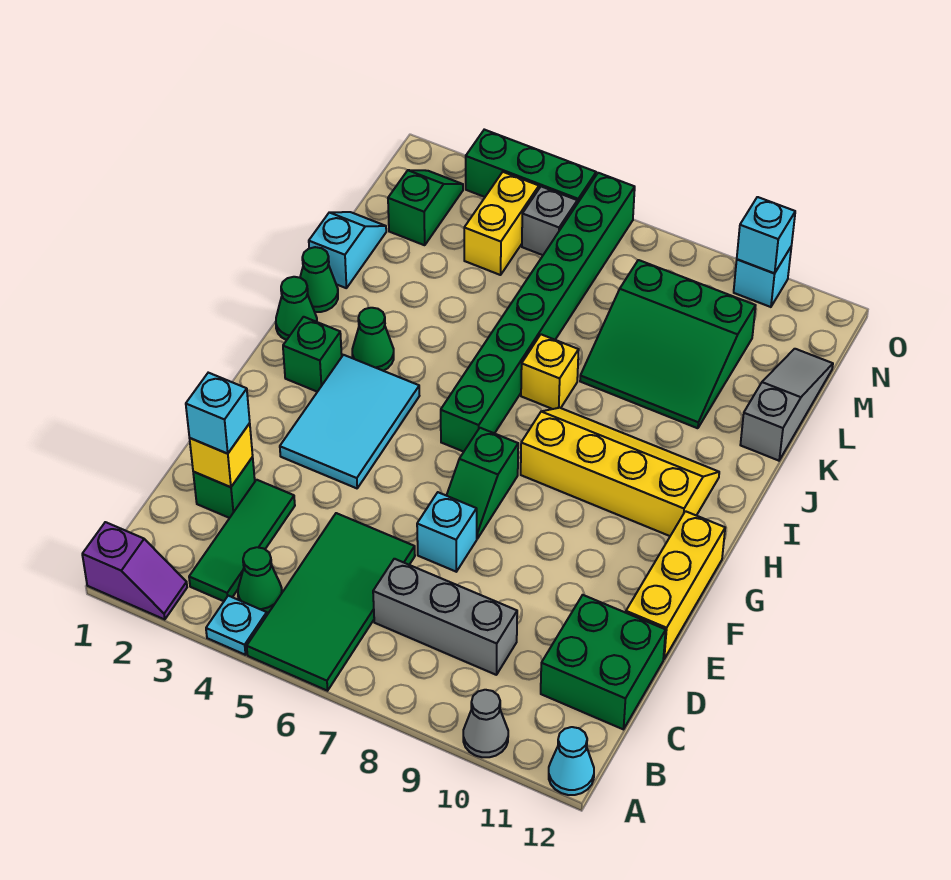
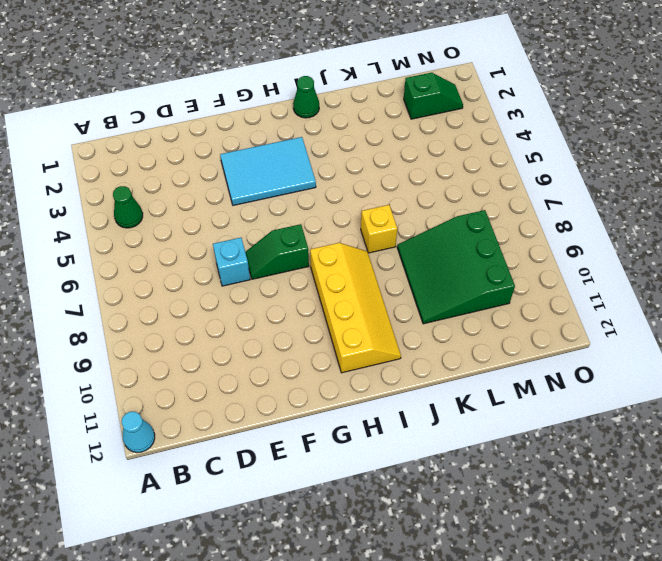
none -> purple 1x2 slope [82,522,187,620]
none -> cyan 1x1 plate [206,596,267,655]
none -> green 2x4 tile [247,513,415,691]
none -> grey 1x1 cone [463,690,508,757]

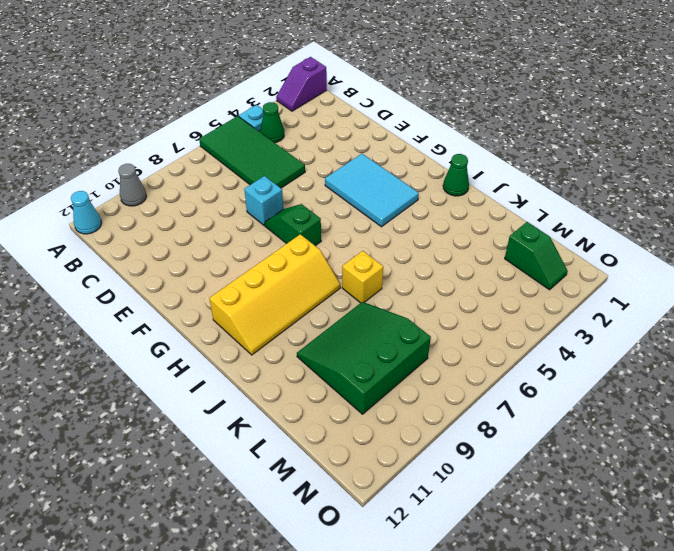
none -> green 1x3 tile [189,480,295,601]
none -> grey 1x3 brick [373,559,517,675]
none -> green 2x2 brick [541,595,666,729]
none -> green 1x1 brick [193,457,255,518]

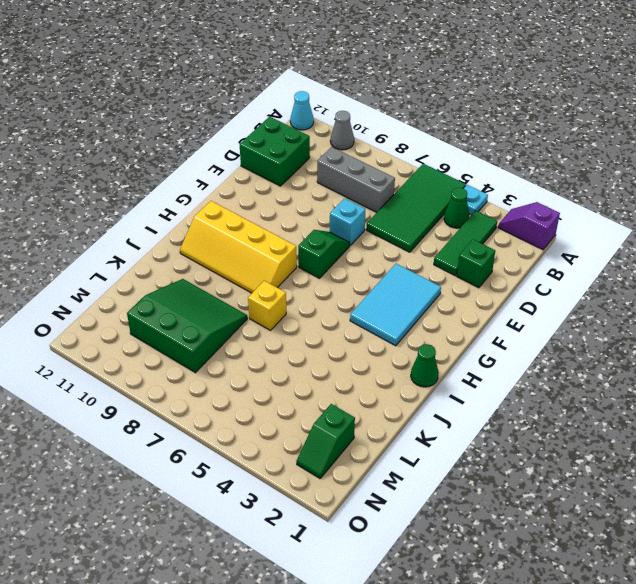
none -> yellow 1x3 brick [626,511,725,659]
none -> green 1x1 brick [283,317,342,392]
none -> green 1x8 brick [441,173,635,452]
none -> green 1x1 cone [352,308,394,371]

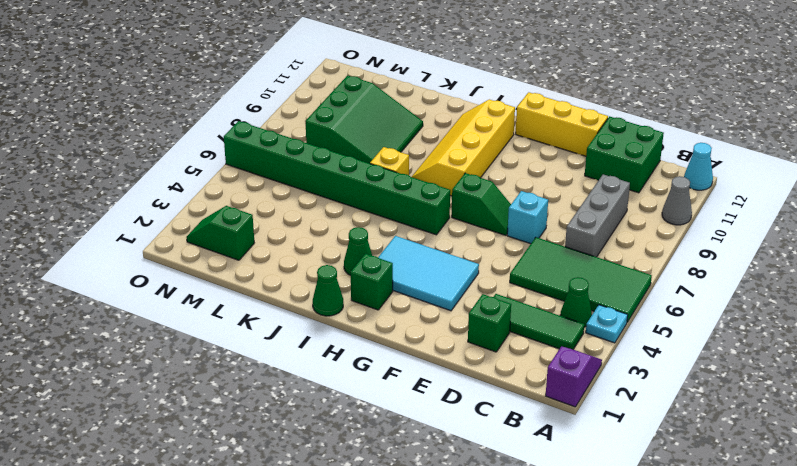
none -> green 1x1 cone [300,247,338,312]
none -> cyan 1x2 slope [309,212,386,288]
none -> grey 1x3 slope [740,349,833,461]
none -> yellow 1x2 brick [464,172,539,275]

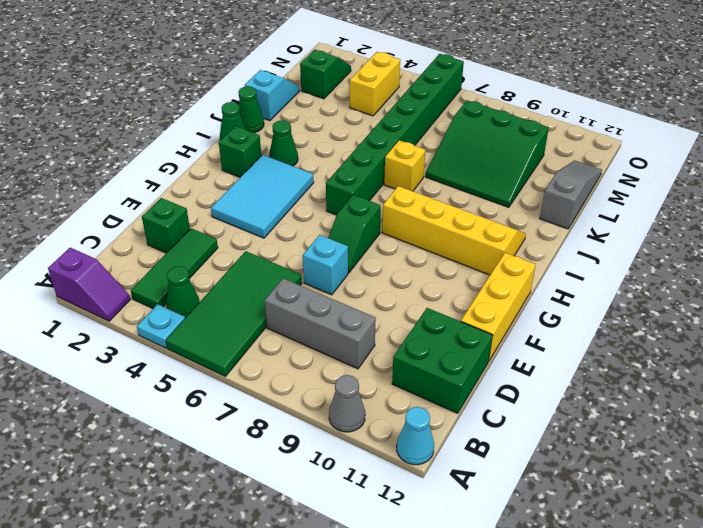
none -> grey 1x1 brick [522,187,577,255]
none -> green 1x3 brick [466,130,596,203]
none -> cyan 1x1 brick [734,247,791,307]
none -> yellow 1x1 brick [190,423,253,487]

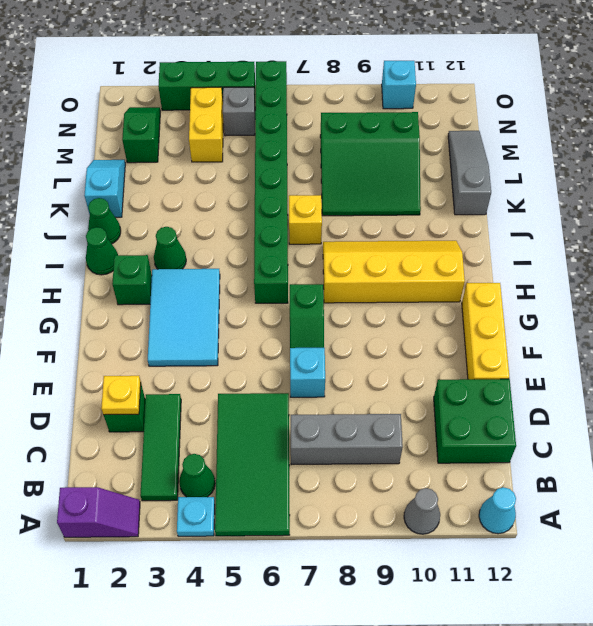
yellow 1x1 plate [101,376,141,415] -> yellow 1x1 brick [190,423,253,487]
none -> cyan 1x1 brick [737,197,795,273]
none -> cyan 1x1 brick [186,373,250,454]

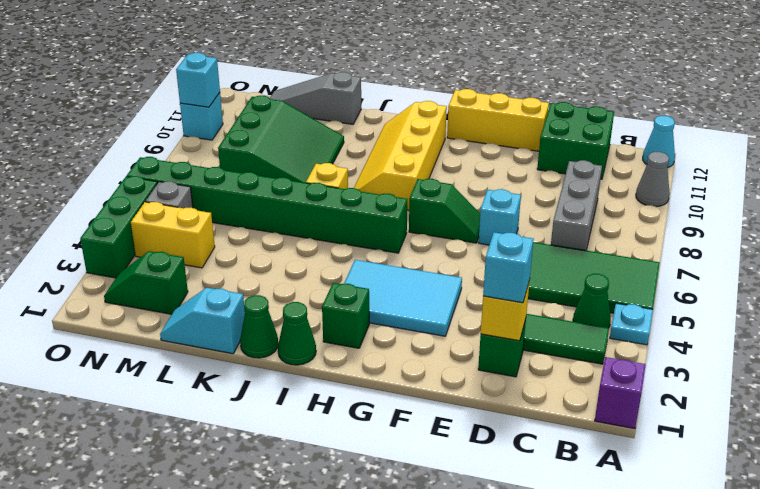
none -> green 1x1 cone [352,308,394,371]

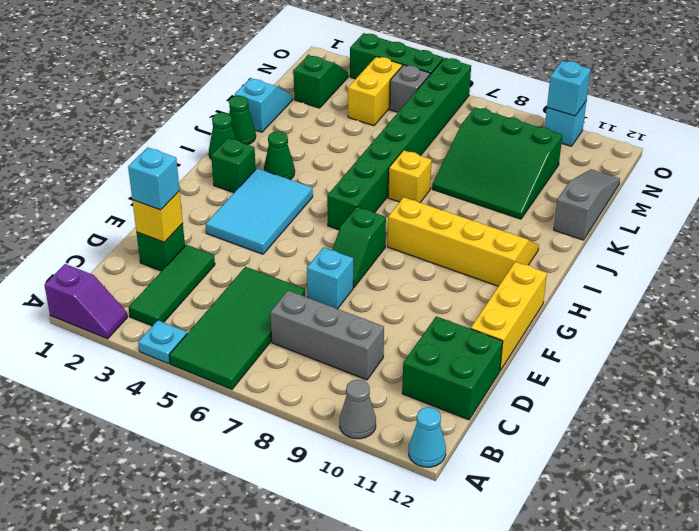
none -> green 1x1 cone [238,547,282,613]

